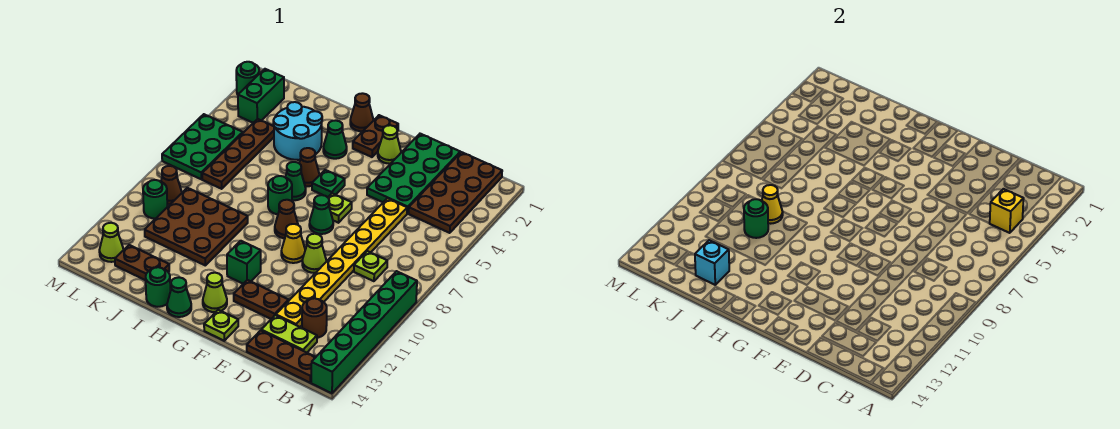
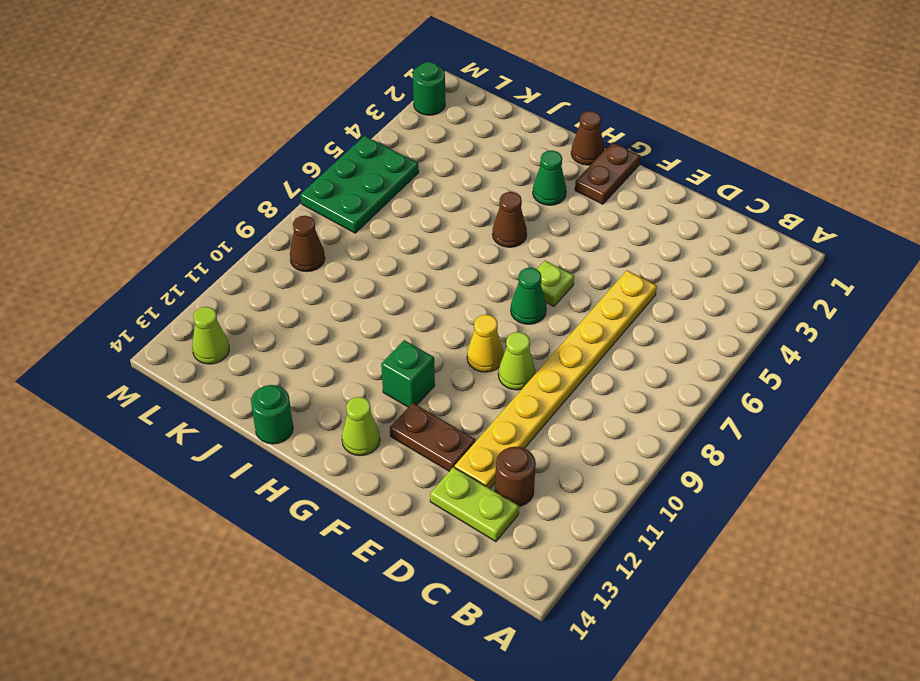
none -> green 1x6 brick [311,271,417,393]
none -> brown 2x4 plate [409,152,502,233]
none -> brown 1x3 plate [247,330,316,383]
none -> lime 1x1 plate [354,251,387,281]

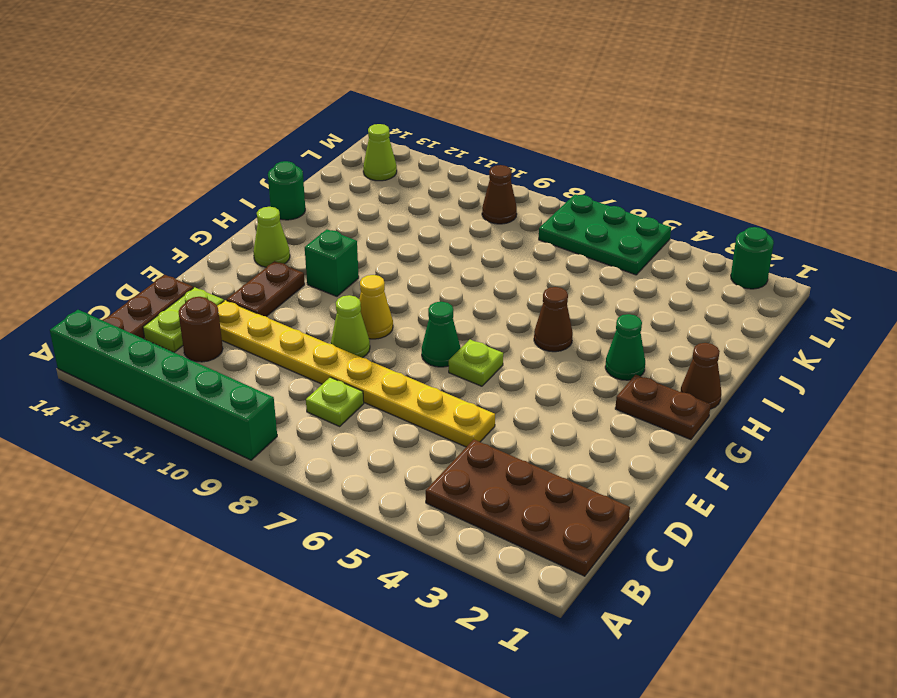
none -> green 2x4 plate [367,134,460,214]
none -> lime 1x1 cone [378,125,401,164]
none -> lime 1x1 plate [204,310,238,341]
none -> green 1x1 plate [312,170,345,197]

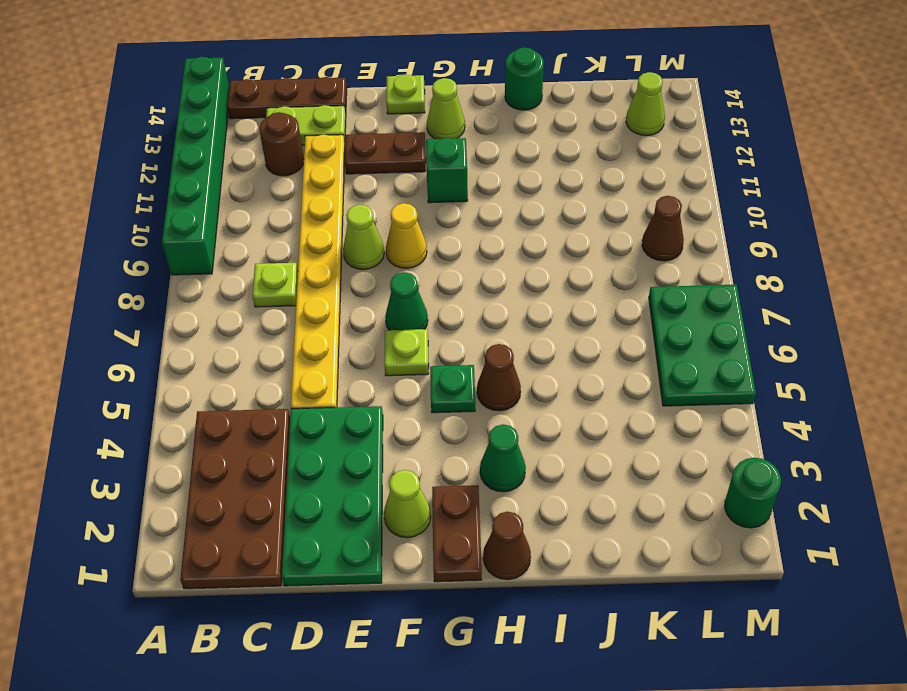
none -> brown 1x1 cone [275,200,298,238]
none -> green 1x1 cone [285,162,306,200]
none -> green 1x1 round brick [268,176,292,214]
none -> green 1x1 cone [167,277,191,317]

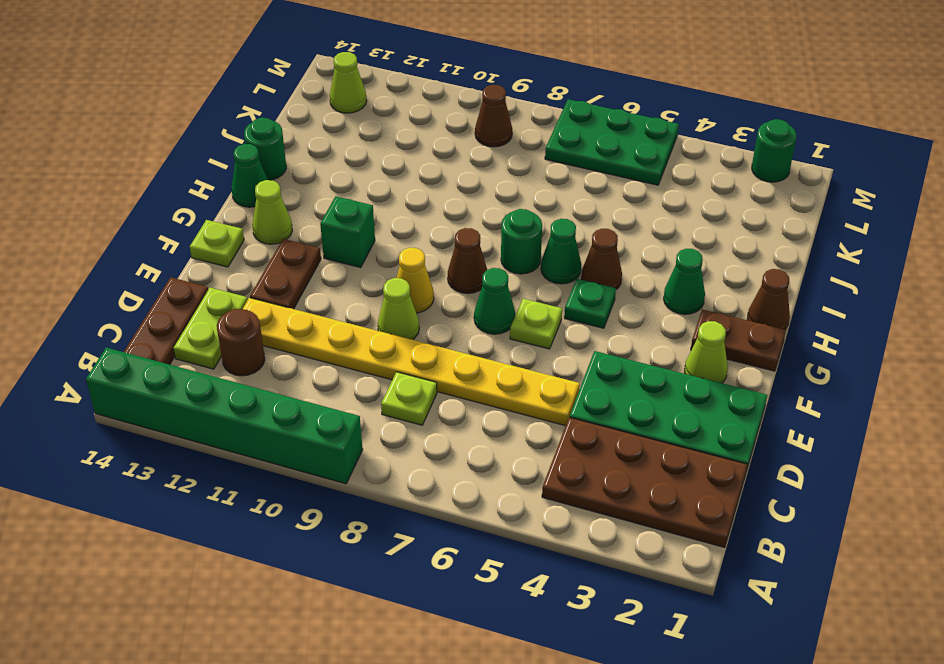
none -> cyan 2x2 round brick [273,102,322,160]
none -> brown 3x3 plate [145,188,248,265]
none -> brown 1x2 plate [115,245,169,280]
none -> brown 1x4 plate [202,119,274,189]

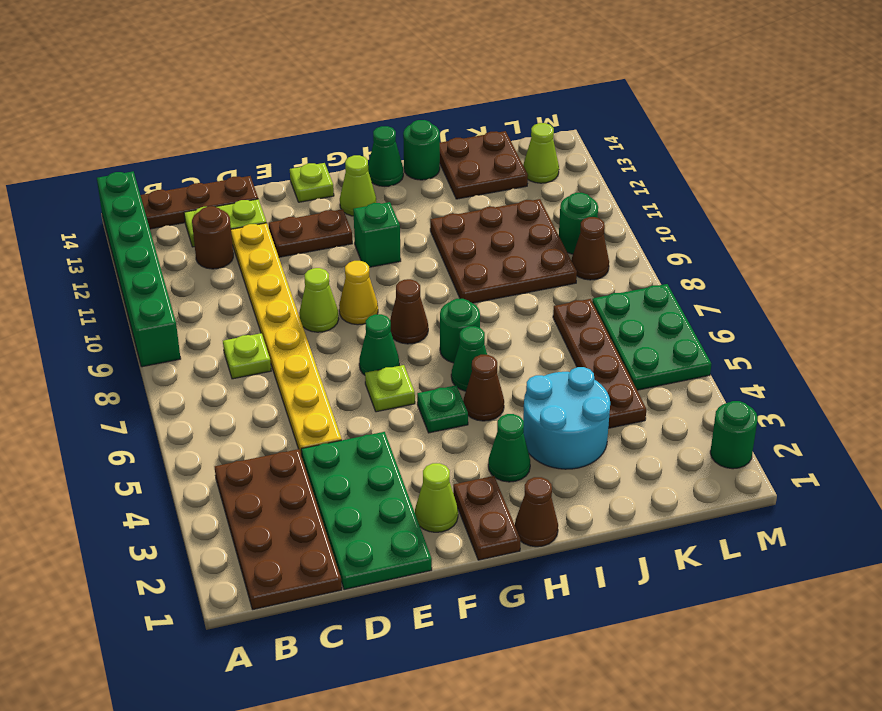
brown 2x2 plate [440,131,528,199] -> brown 1x2 plate [115,245,169,280]
none -> green 1x2 brick [238,69,284,123]
none -> yellow 1x1 brick [990,189,1024,233]
none -> yellow 1x1 cone [762,185,783,224]
none -> green 1x1 round brick [744,199,768,238]

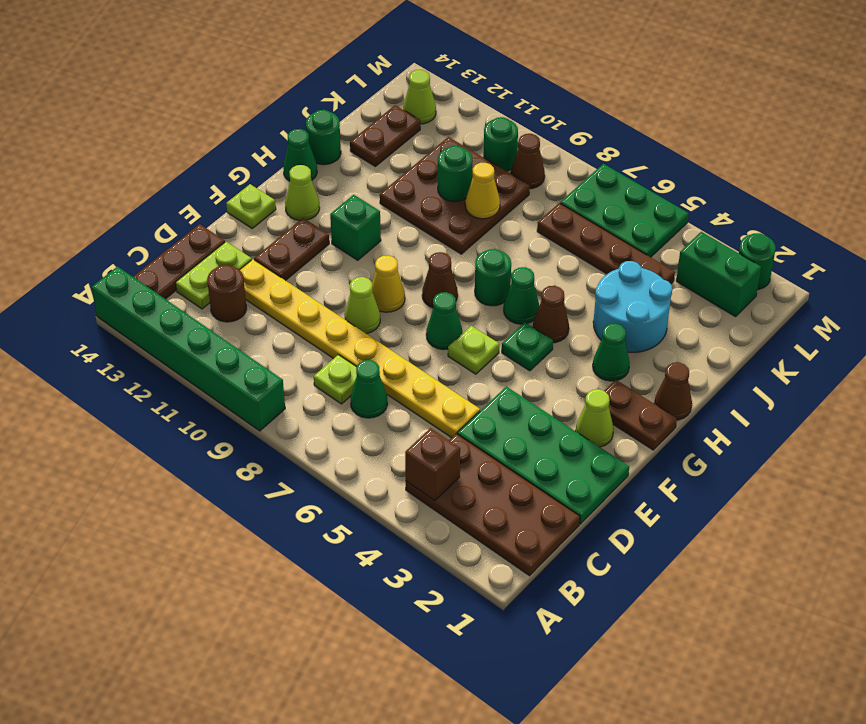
brown 1x1 brick [405,428,460,501] -> yellow 1x1 brick [990,189,1024,233]
green 1x1 cone [350,360,388,418] -> none
none -> cyan 1x1 brick [695,240,729,285]

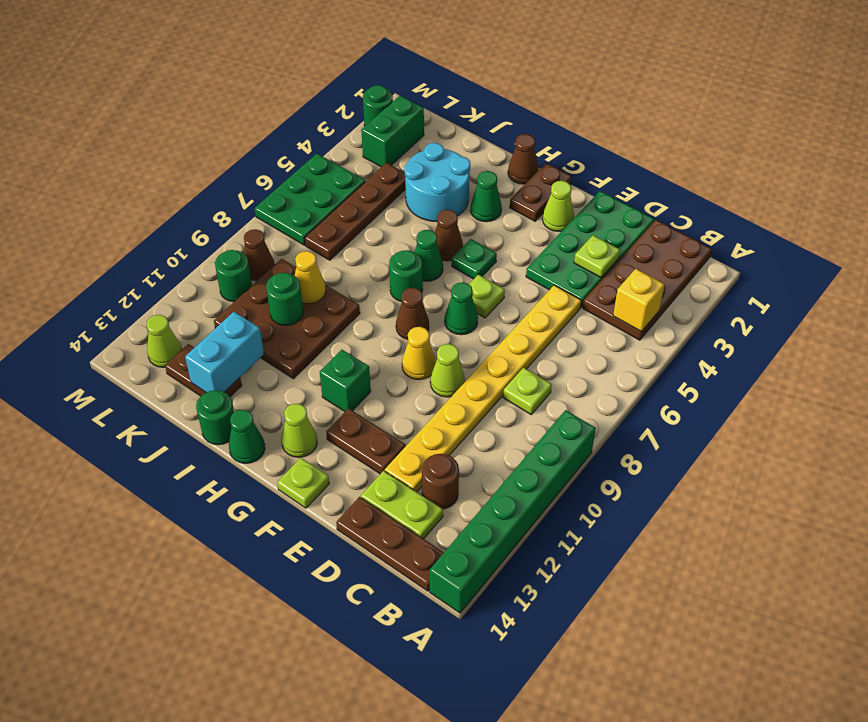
lime 1x1 plate [574,235,620,278] -> none
cyan 1x2 brick [185,312,264,392] -> cyan 1x1 brick [695,240,729,285]

